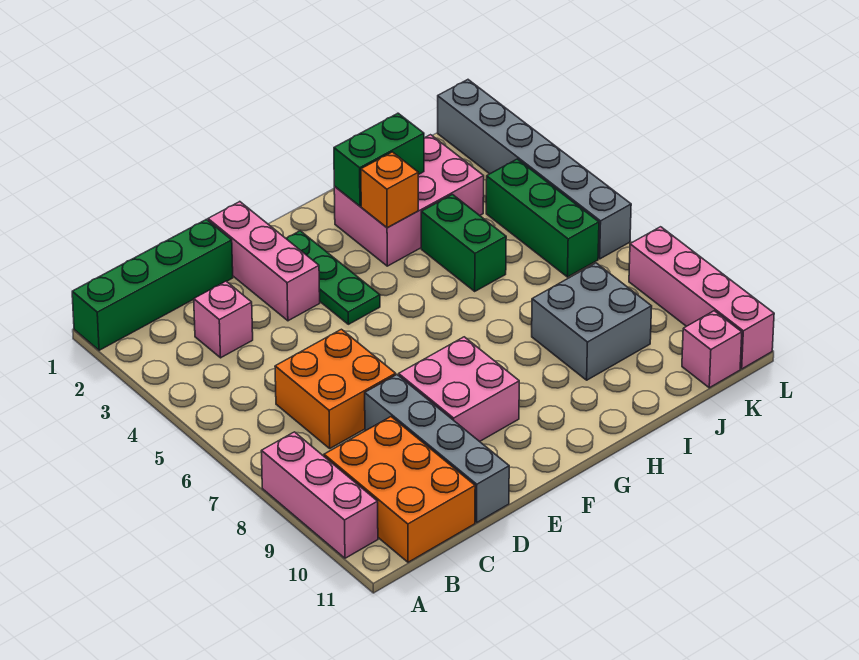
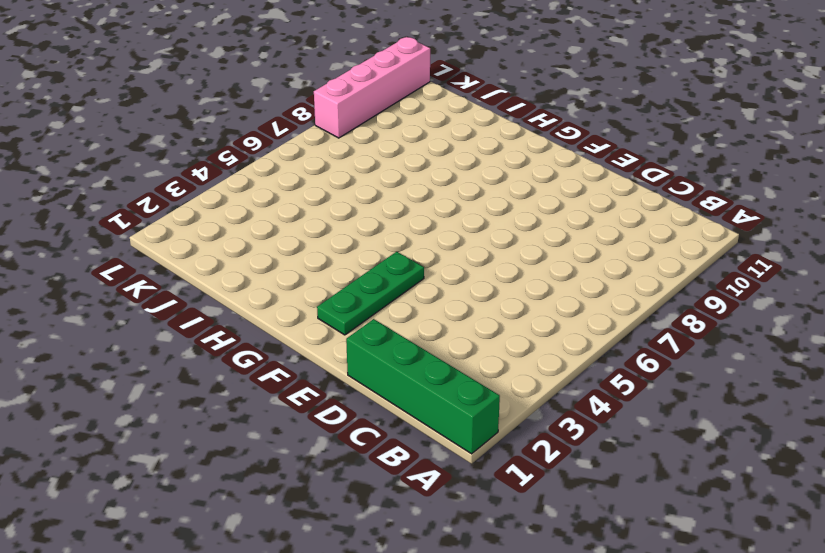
none -> pink 1x3 brick [261,432,378,558]
none -> orange 2x3 brick [324,417,475,562]
none -> pink 1x1 brick [194,281,253,358]

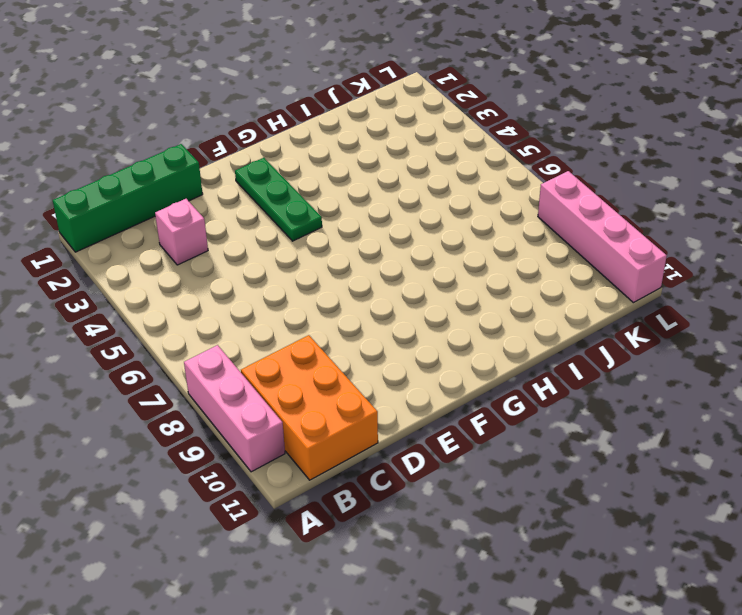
none -> orange 2x2 brick [275,329,396,448]
none -> grey 1x4 brick [365,375,509,523]
none -> pink 1x3 brick [208,202,320,321]

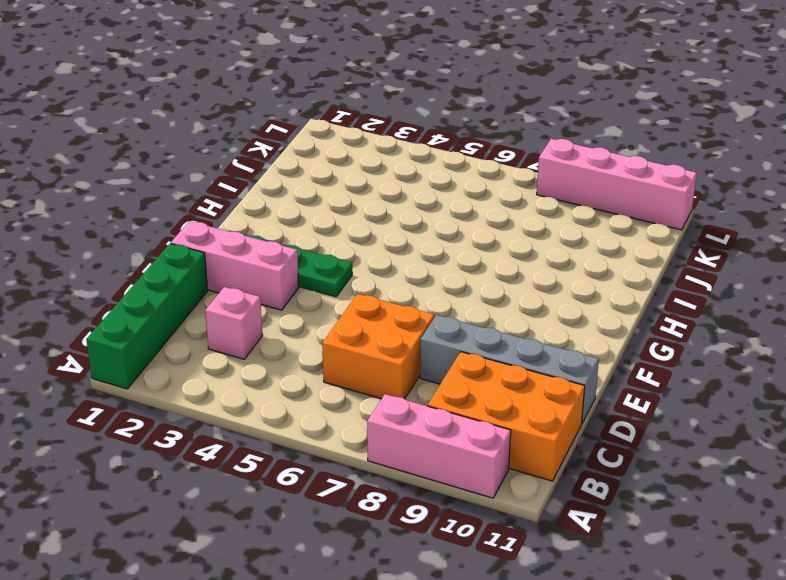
none -> pink 2x2 brick [399,337,519,442]
none -> pink 2x3 brick [334,135,484,266]
none -> green 1x2 brick [421,195,506,291]

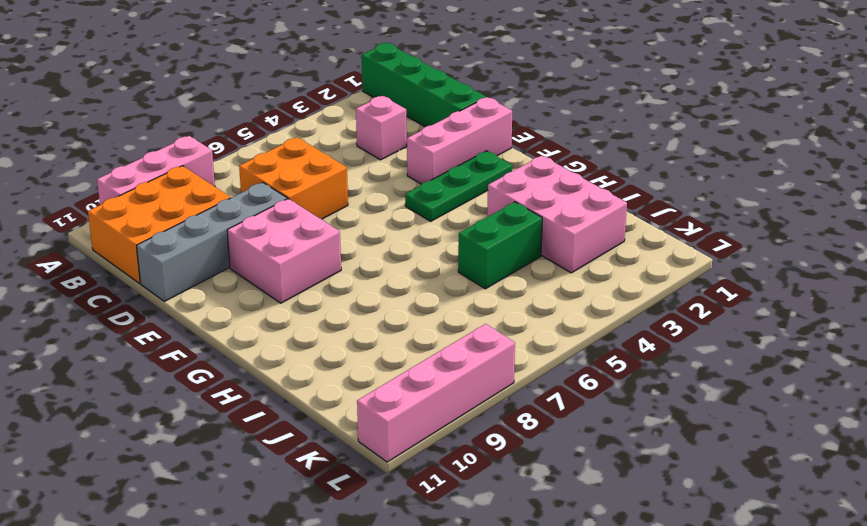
none -> grey 2x2 brick [532,263,652,380]
none -> green 1x3 brick [486,159,599,277]
none -> pink 1x1 brick [682,311,742,388]

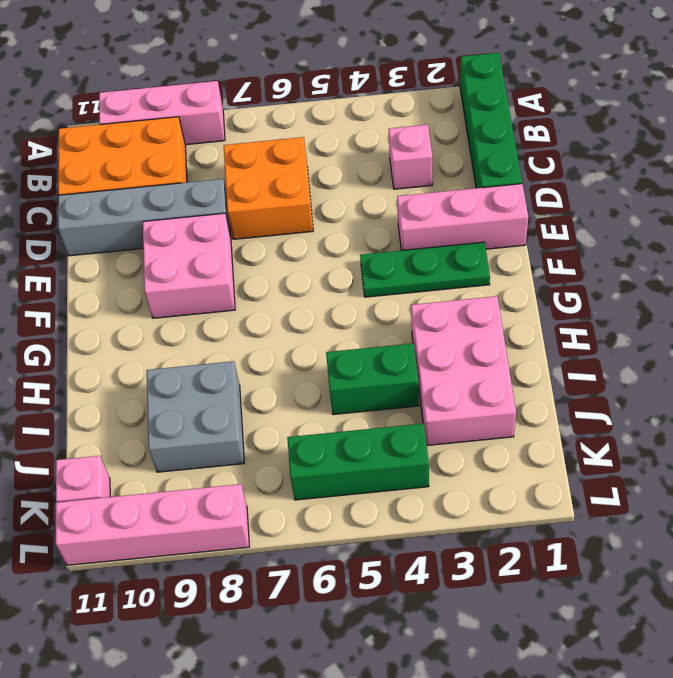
none -> grey 1x6 brick [438,80,631,259]
none -> green 1x2 brick [334,113,424,206]
none -> orange 1x1 brick [361,152,418,228]

